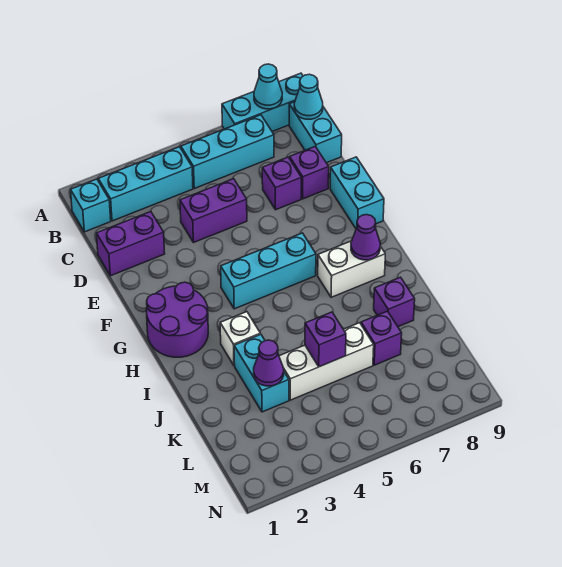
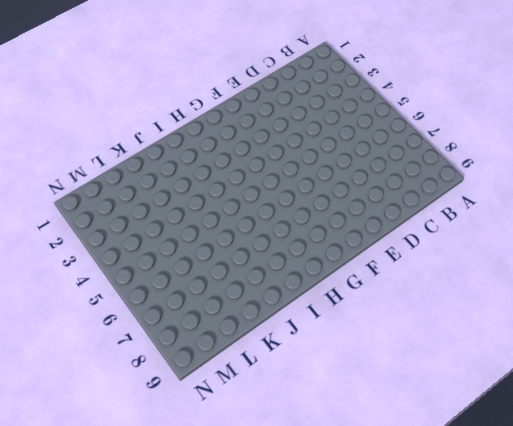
none -> cyan 1x3 brick [222,73,303,131]
none -> cyan 1x1 brick [71,179,111,232]
none -> cyan 1x3 brick [98,147,193,221]

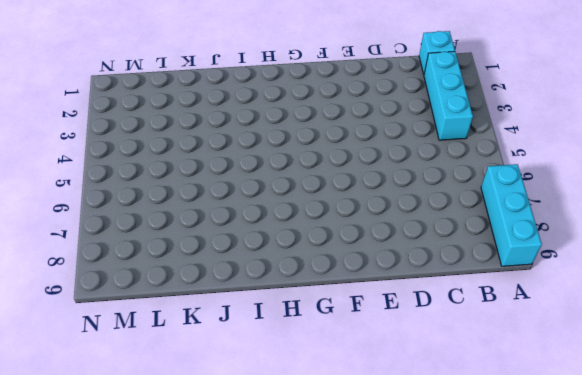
none -> cyan 1x3 brick [181,115,274,188]
none -> cyan 1x2 brick [289,102,342,163]
none -> purple 1x2 brick [96,212,165,276]

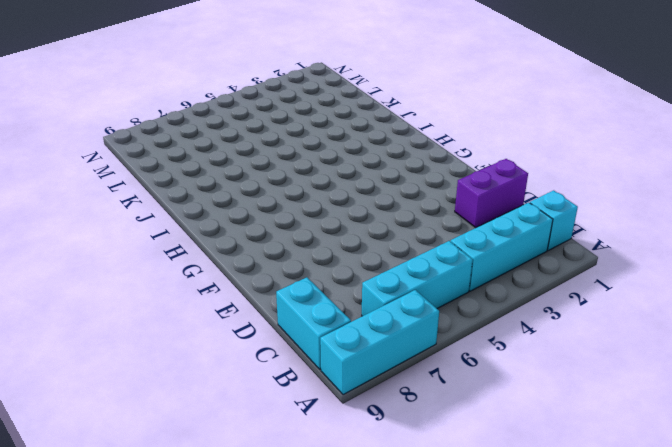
none -> purple 1x2 brick [180,179,247,243]
none -> purple 1x1 brick [262,157,301,210]
none -> purple 1x1 brick [290,147,329,199]

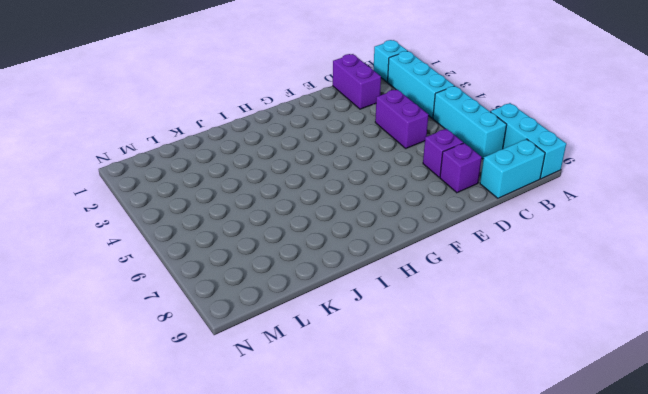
none -> cyan 1x2 brick [330,157,384,228]
none -> purple 2x2 round brick [146,282,208,357]
none -> cyan 1x3 brick [221,233,316,309]

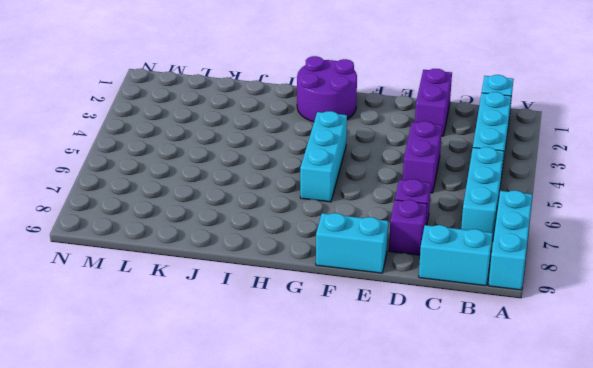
none -> white 1x2 brick [318,241,385,297]
none -> white 1x1 brick [220,312,260,366]
none -> cyan 1x2 brick [234,334,289,412]

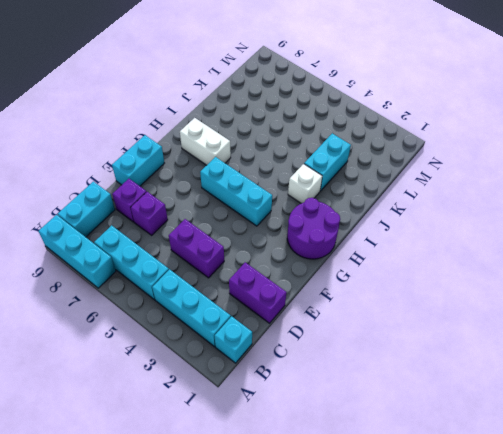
none -> purple 1x1 brick [374,277,415,327]
none -> white 1x3 brick [279,323,374,400]
none -> purple 1x1 brick [361,311,402,365]

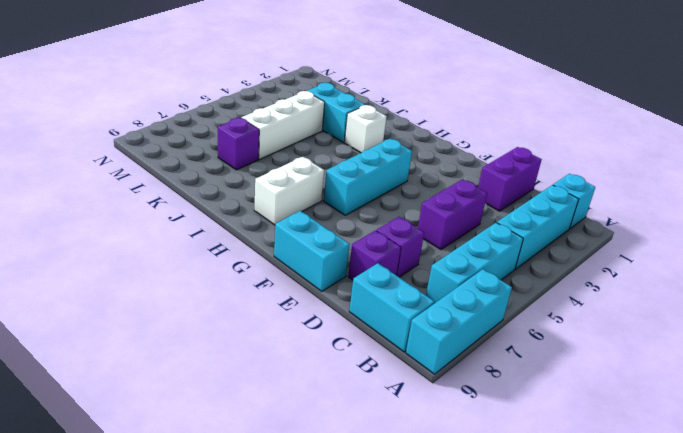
none -> purple 2x2 round brick [146,282,208,357]
none -> purple 1x1 brick [374,277,415,327]
none -> cyan 1x1 cone [254,64,282,109]

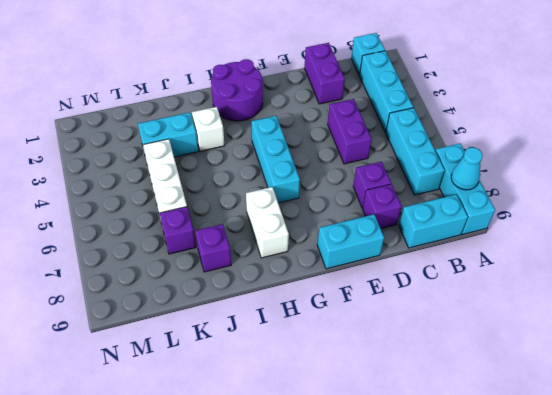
none -> cyan 1x1 cone [294,74,323,119]
none -> purple 1x1 cone [351,215,380,260]
none -> purple 1x1 cone [254,340,284,386]

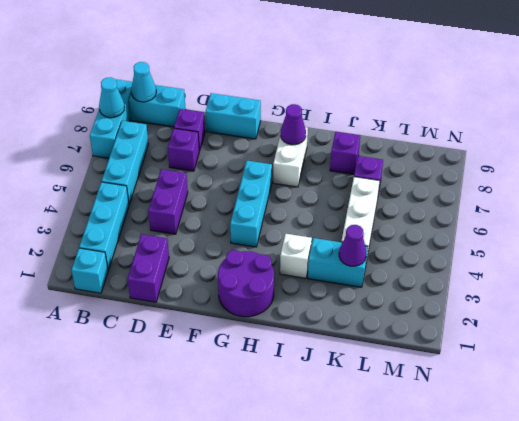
none -> purple 1x1 brick [305,312,346,367]

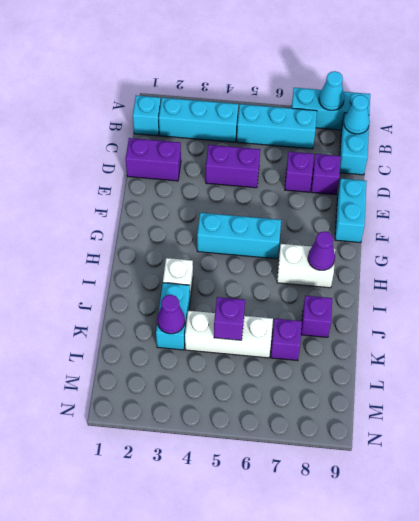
none -> purple 2x2 round brick [146,282,208,357]

